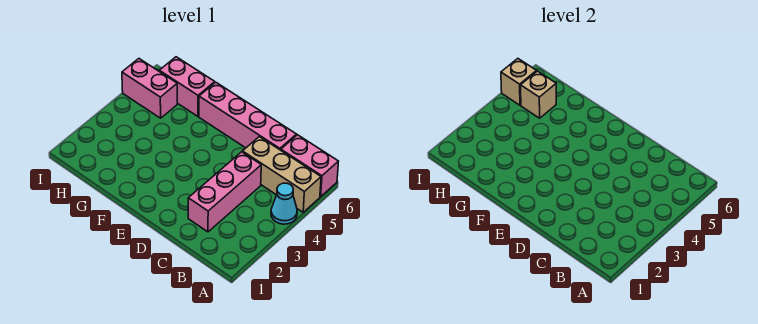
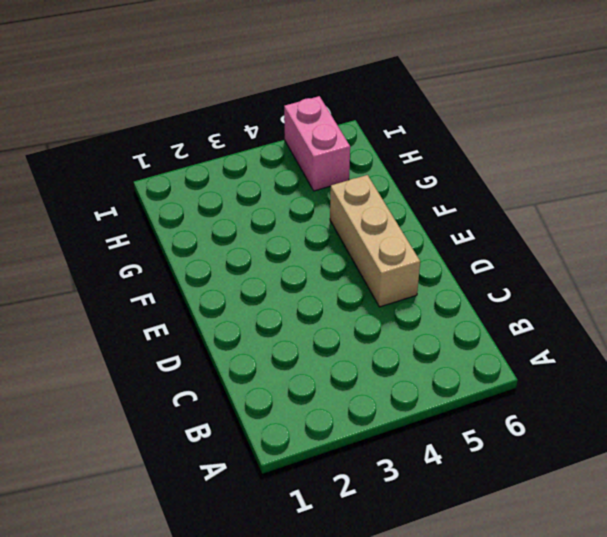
tan 1x3 brick [330,175,420,307] -> tan 1x3 brick moved to [242,137,321,212]
none -> cyan 1x1 cone [271,183,297,224]
none -> pink 1x2 brick [281,135,339,197]

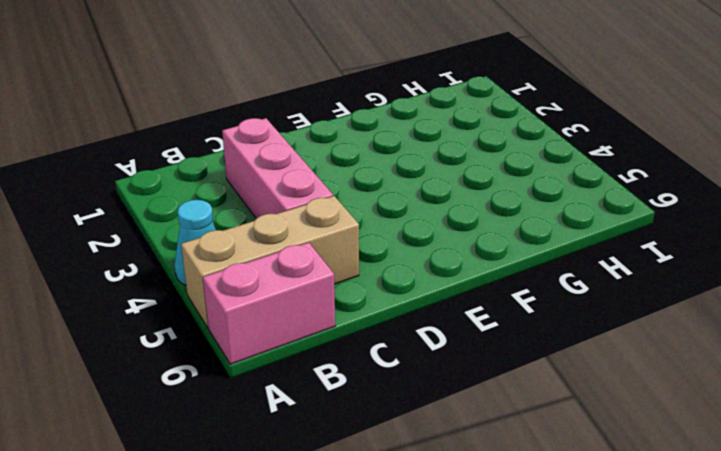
none -> pink 1x4 brick [199,82,296,150]
none -> pink 1x2 brick [159,57,215,116]

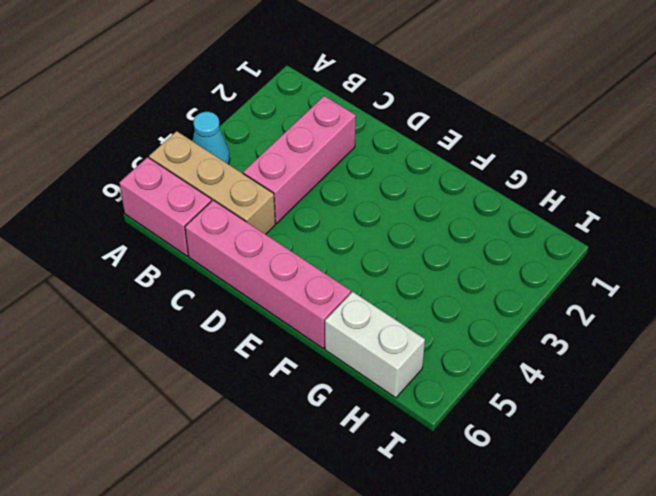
white 1x2 brick [325,292,425,398] -> pink 1x2 brick [159,57,215,116]
none -> pink 1x2 brick [122,59,177,118]
none -> tan 1x1 brick [521,71,556,118]

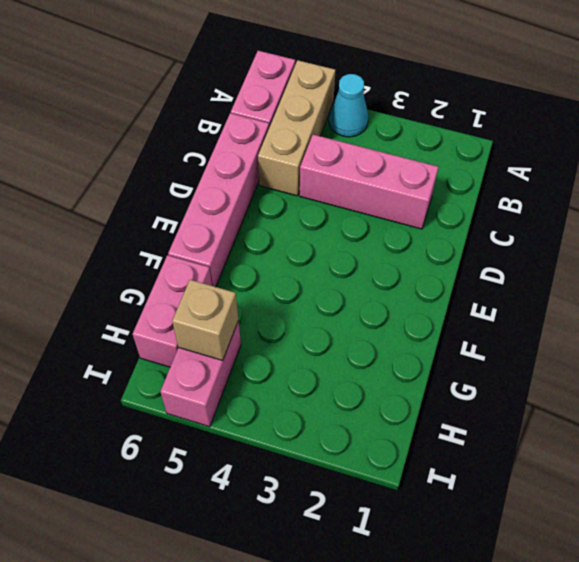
none -> tan 1x1 brick [501,59,537,105]

